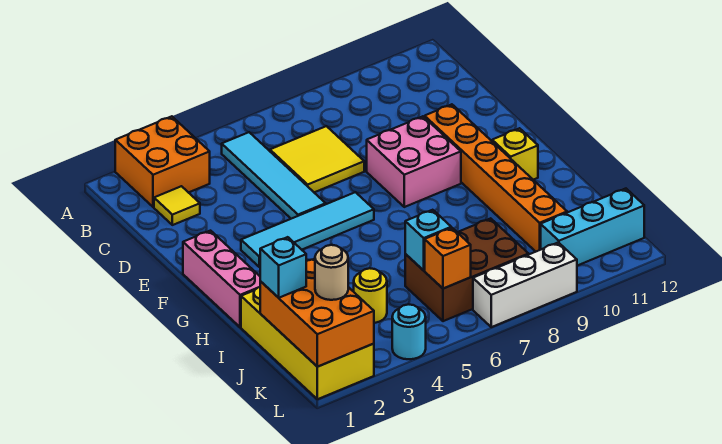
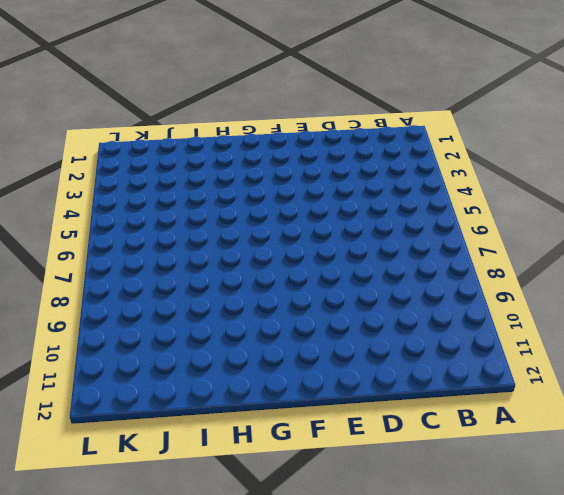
none -> orange 2x2 brick [115,116,210,207]
none -> cyan 1x4 tile [222,132,326,219]
none -> yellow 1x1 tile [154,186,200,225]

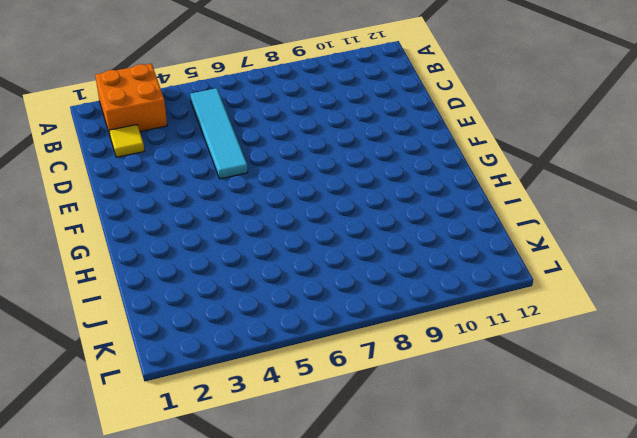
none -> yellow 2x2 tile [270,126,364,192]
none -> pink 2x2 brick [367,116,461,207]
none -> orange 1x6 brick [425,104,567,252]

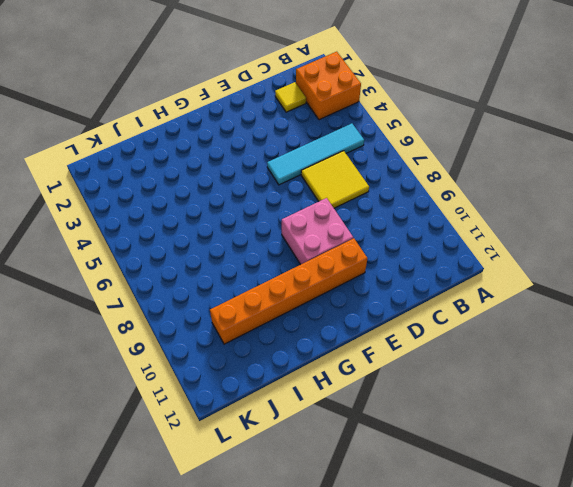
none -> pink 1x3 brick [183,231,260,327]
none -> cyan 1x4 tile [241,192,374,267]
none -> yellow 1x1 brick [492,128,538,180]

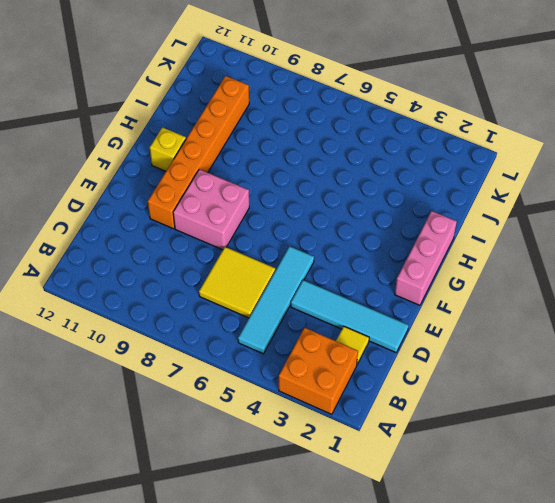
cyan 1x4 tile [291,280,408,352] -> cyan 1x4 tile moved to [241,192,374,267]
none -> yellow 2x4 brick [241,287,374,399]
none -> yellow 1x1 round brick [354,268,387,323]
none -> brown 2x3 brick [405,218,529,321]

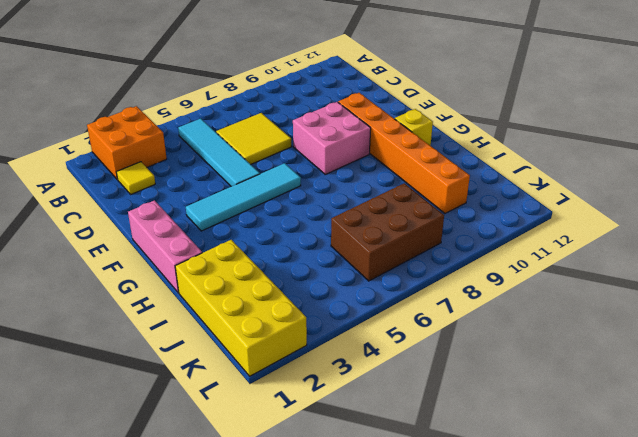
none -> yellow 1x1 round brick [354,268,387,323]
none -> cyan 1x3 brick [541,189,644,266]
none -> cyan 1x1 round brick [392,304,426,359]

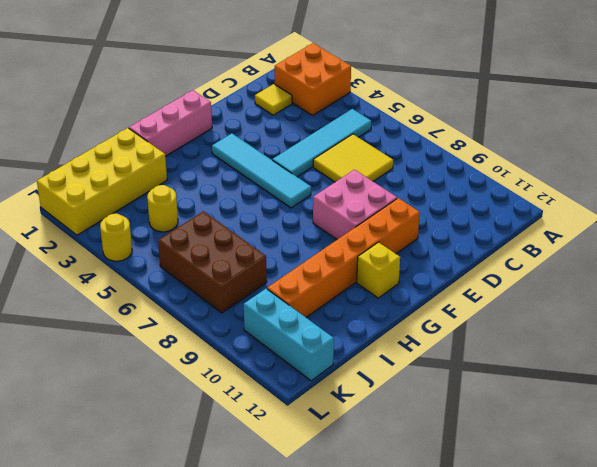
yellow 1x1 round brick [100,214,132,261] -> cyan 1x1 round brick [392,304,426,359]
none -> white 1x3 brick [473,242,577,327]
none -> orange 2x3 brick [260,259,374,367]
none -> cyan 1x1 brick [405,210,451,270]

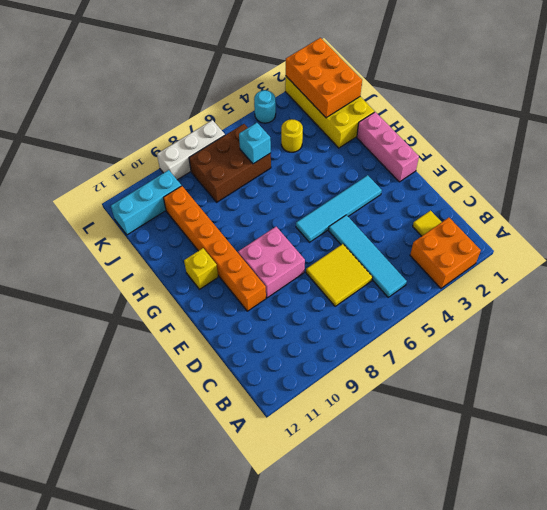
none -> orange 1x1 brick [425,228,471,289]
none -> cyan 1x1 brick [260,237,306,298]
none -> tan 1x1 round brick [315,245,348,300]

